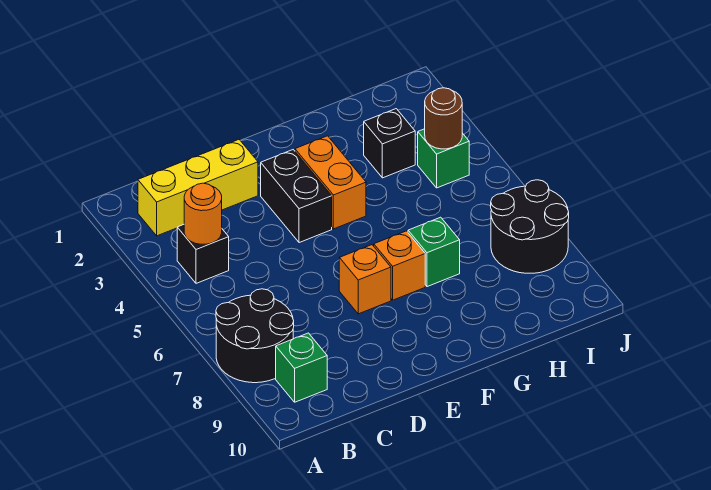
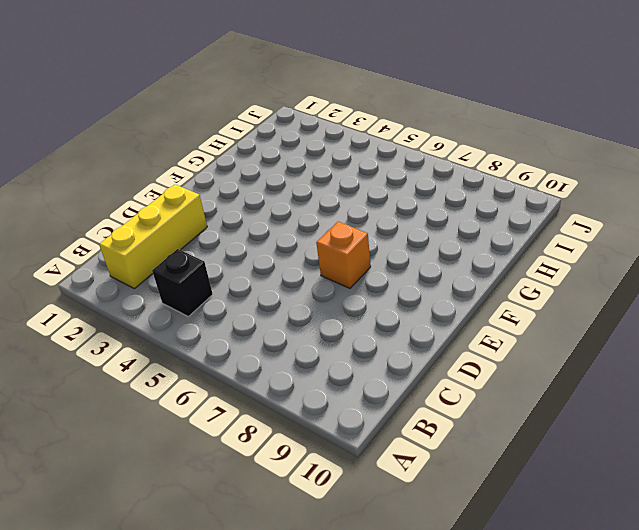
none -> black 2x2 round brick [216,289,294,383]
none -> green 1x1 brick [276,333,327,402]
none -> black 1x2 brick [261,150,332,243]

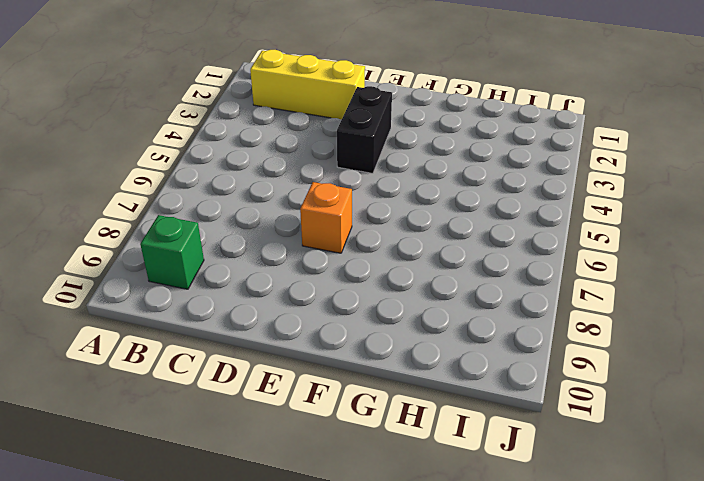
none -> black 2x2 round brick [216,289,294,383]
none -> black 1x1 brick [177,225,229,283]
none -> orange 1x2 brick [295,136,366,229]

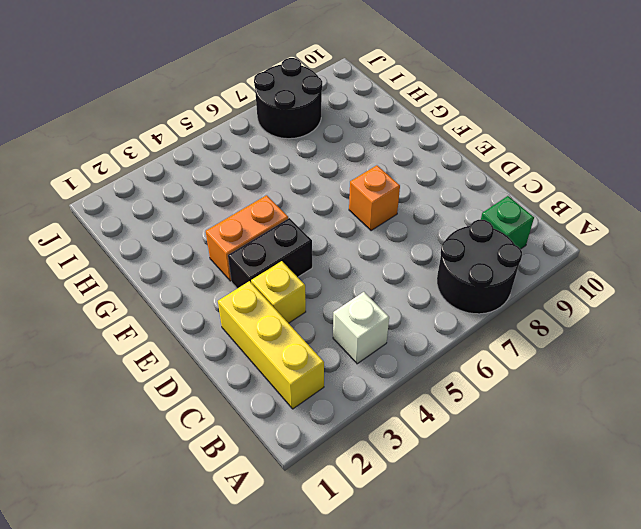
white 1x1 brick [333,292,389,364] -> black 1x1 brick [177,225,229,283]
yellow 1x1 brick [251,261,306,323] -> none
none -> orange 1x1 brick [374,231,425,300]
none -> green 1x1 brick [408,217,460,287]
none -> black 1x1 brick [364,109,415,178]

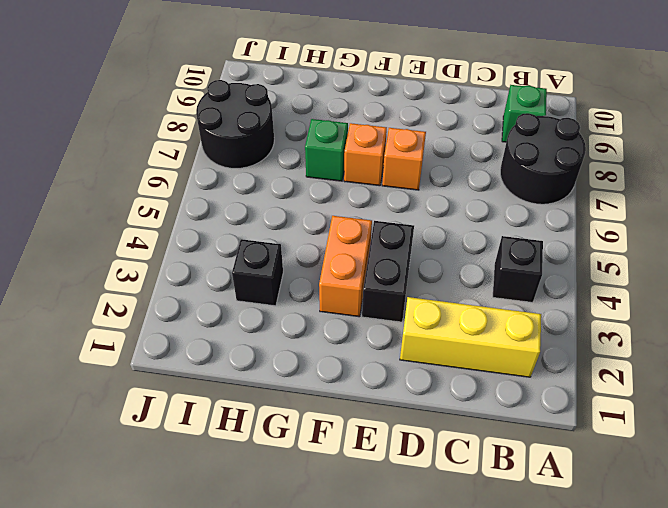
none -> green 1x1 brick [418,129,469,188]
none -> orange 1x1 round brick [184,183,222,244]
none -> brown 1x1 round brick [425,88,462,149]

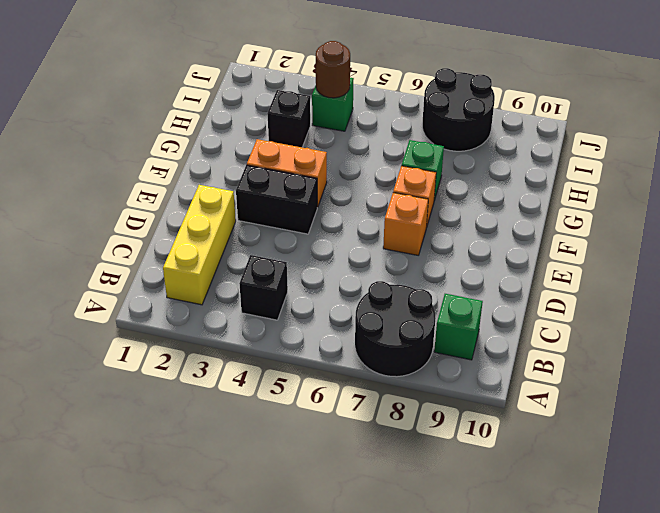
none -> orange 1x1 round brick [184,183,222,244]

